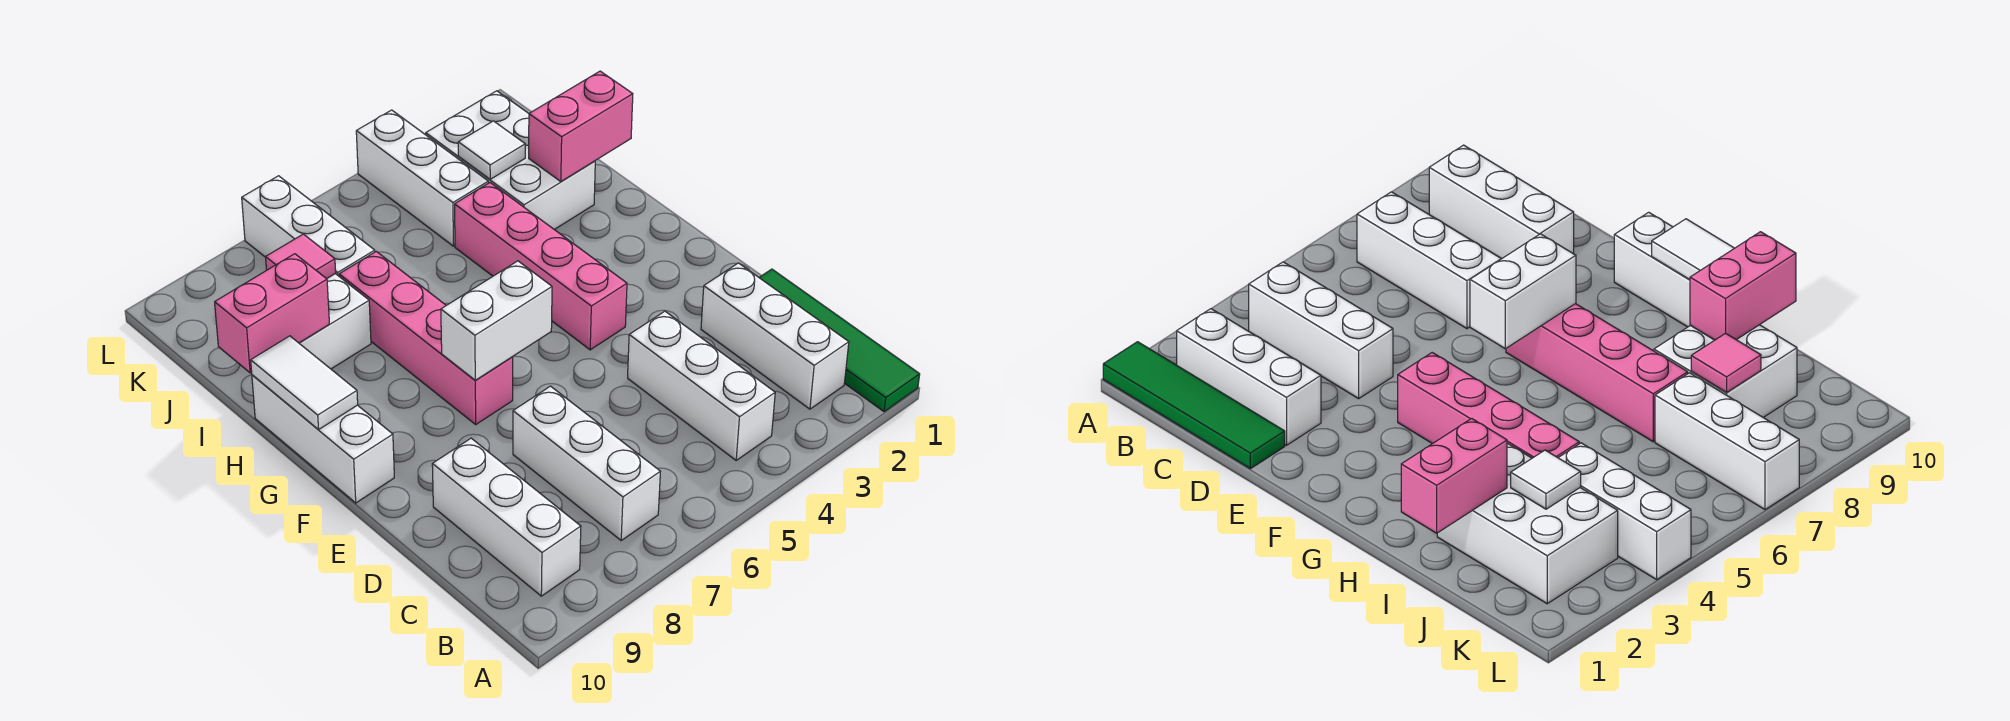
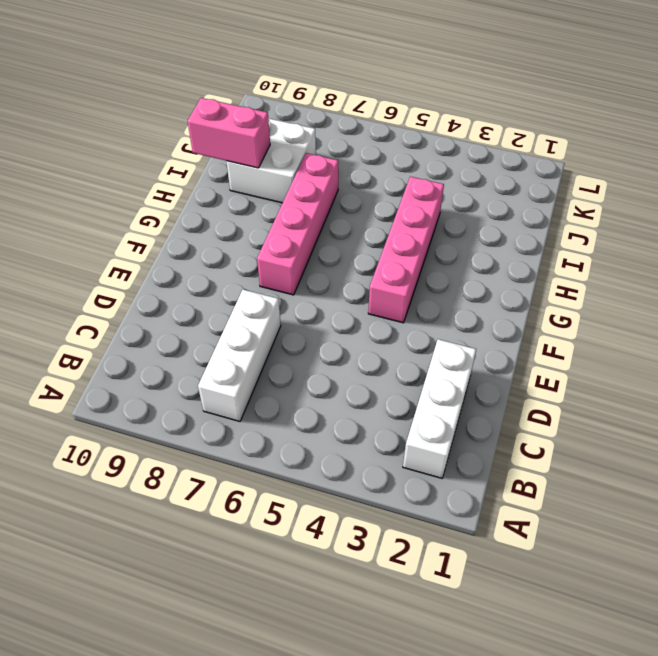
none -> green 1x4 tile [759,269,920,412]
none -> white 1x3 brick [628,311,775,460]
none -> white 1x3 brick [432,438,581,596]

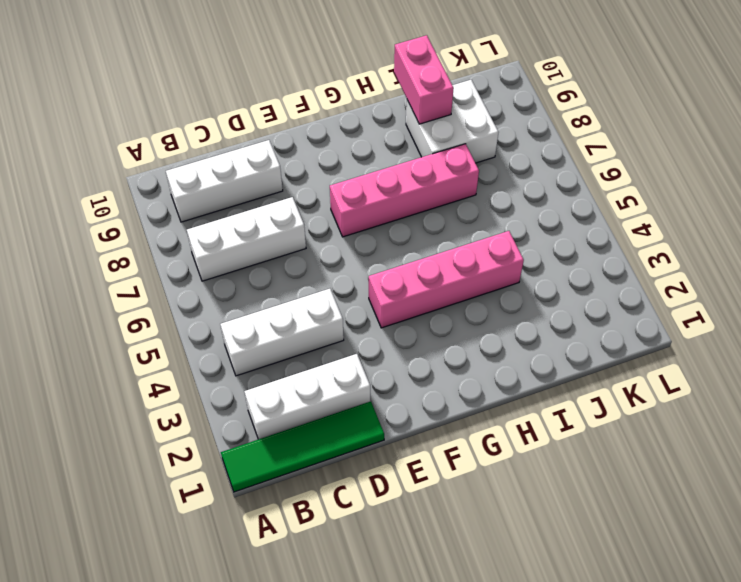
none -> white 1x3 brick [252,375,394,503]
none -> white 2x3 brick [426,91,595,230]
none -> white 1x3 brick [356,110,488,246]

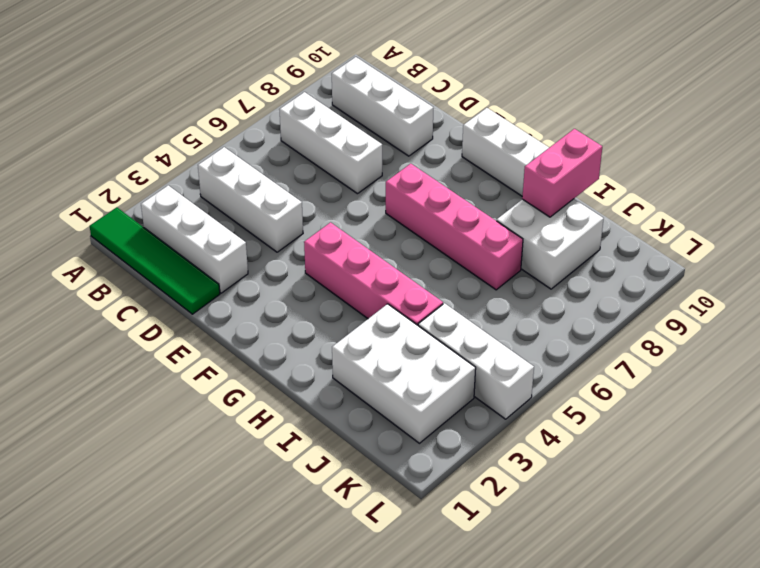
none -> white 1x3 brick [242,176,375,276]
none -> white 1x2 brick [441,261,552,380]
none -> white 1x2 tile [251,336,358,429]

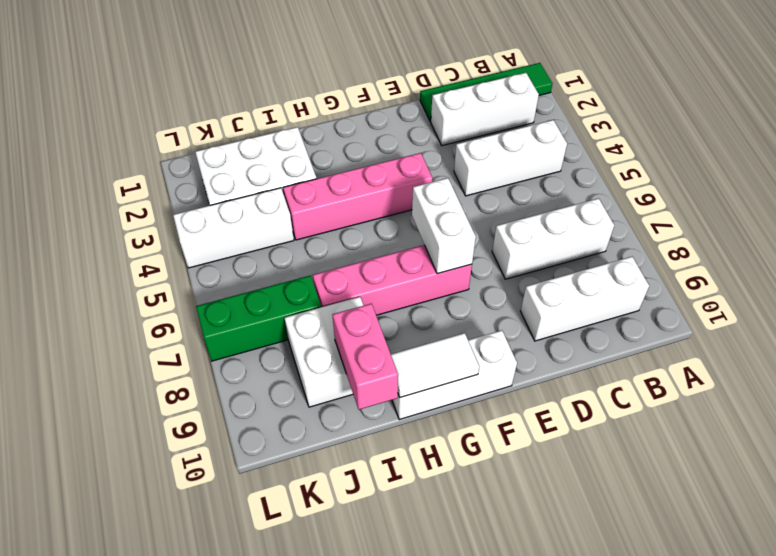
green 1x3 brick [196,275,321,361] -> white 1x3 brick [242,176,375,276]
none -> pink 1x2 brick [529,71,633,182]
none -> white 1x1 tile [458,121,525,179]
none -> pink 1x1 tile [266,234,336,279]

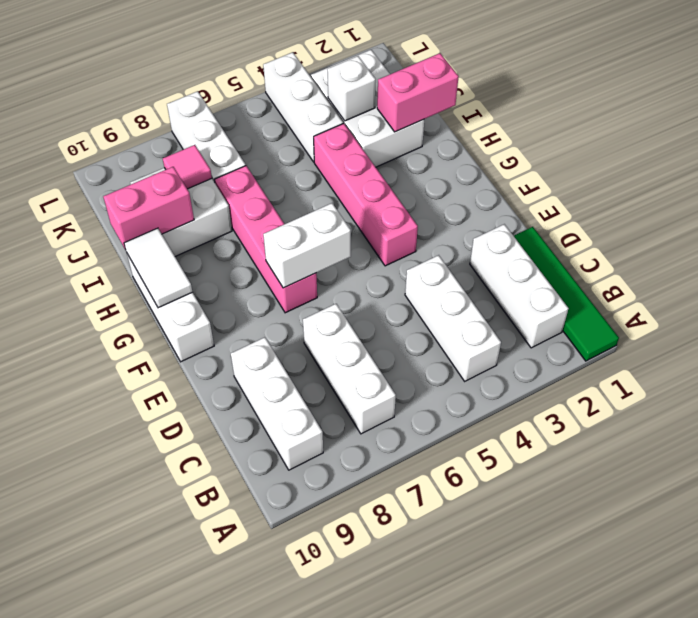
white 1x1 brick [327,56,376,121] -> white 1x1 tile [458,121,525,179]

